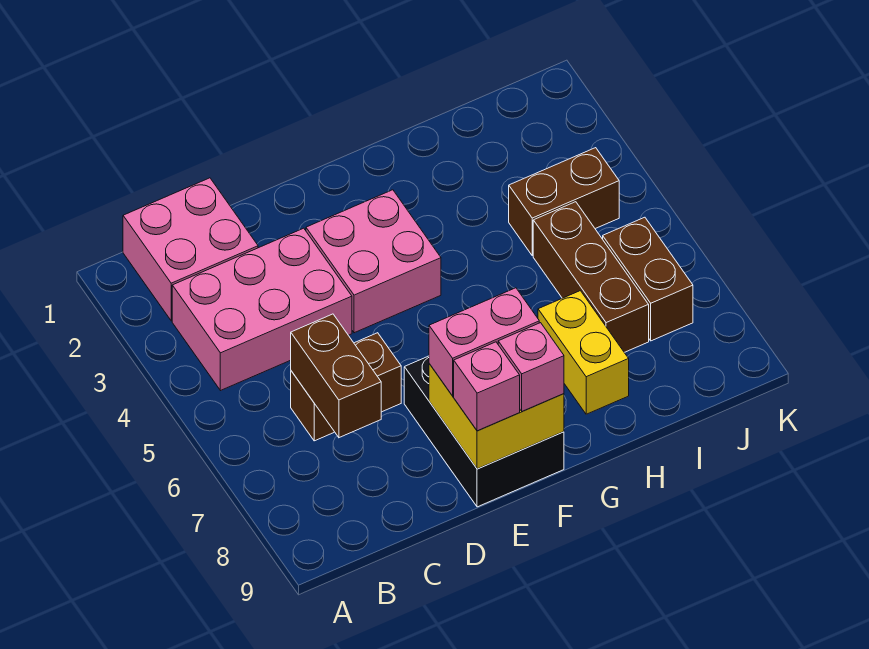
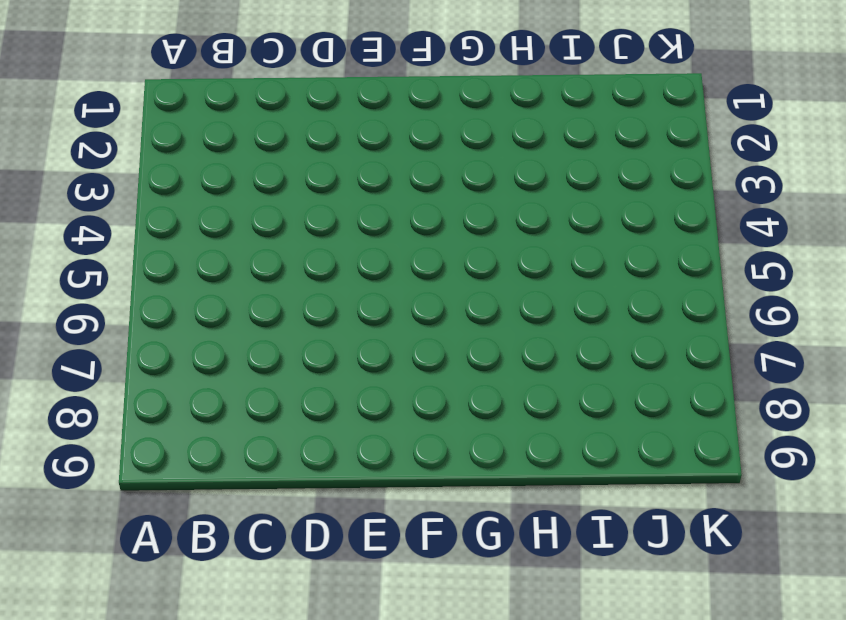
none -> pink 2x2 brick [123,178,258,321]
none -> pink 2x3 brick [172,228,352,391]
none -> brown 1x2 brick [291,333,401,441]

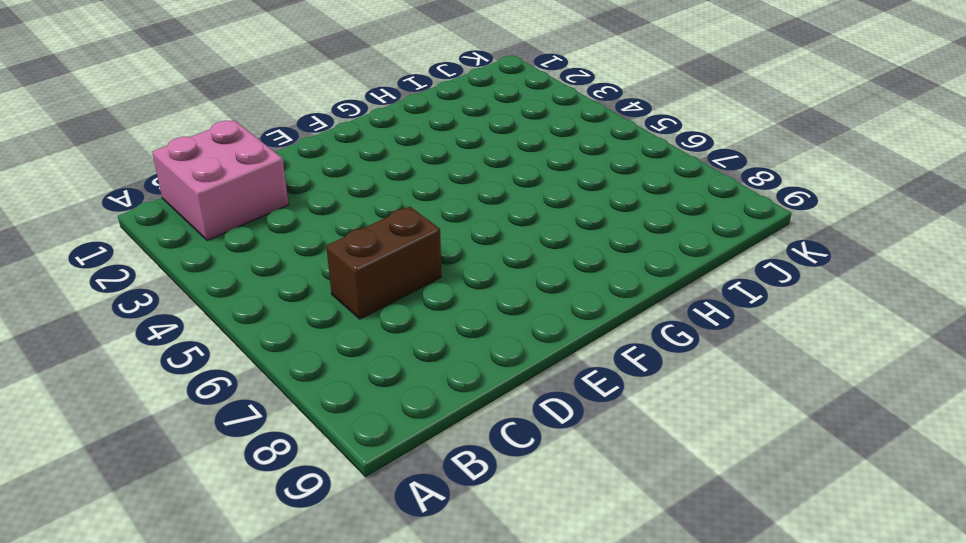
none -> pink 2x3 brick [172,228,352,391]
none -> pink 2x2 brick [306,190,441,333]
none -> black 2x3 brick [404,356,564,507]

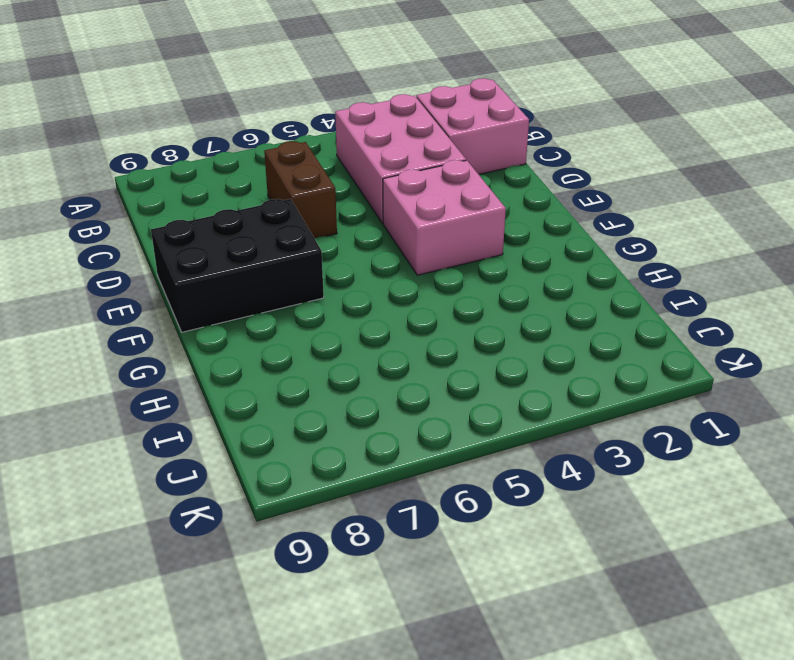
none -> yellow 1x2 brick [538,291,629,414]
none -> brown 1x2 brick [509,148,619,256]
none -> brown 1x3 brick [533,202,649,352]

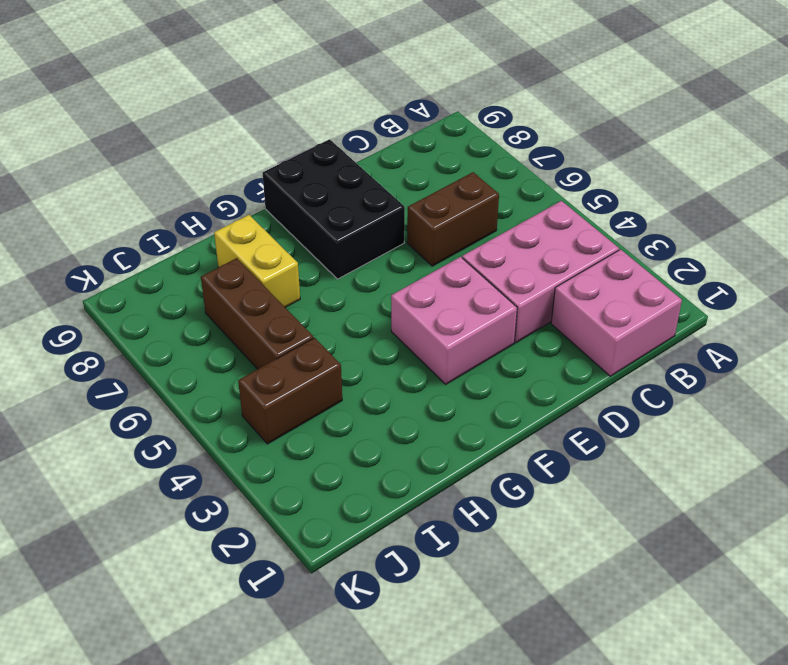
none -> brown 1x2 brick [603,217,693,341]
none -> brown 1x2 brick [291,314,381,438]
none -> yellow 2x2 brick [429,364,564,469]

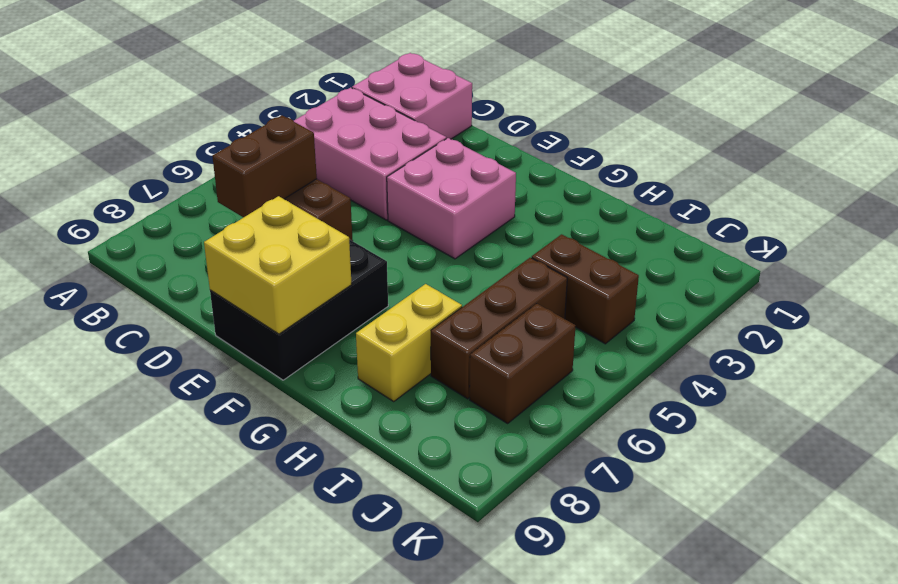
none -> pink 1x2 brick [429,288,539,396]
none -> pink 1x1 brick [454,342,520,431]
none -> pink 1x1 brick [498,323,564,411]

